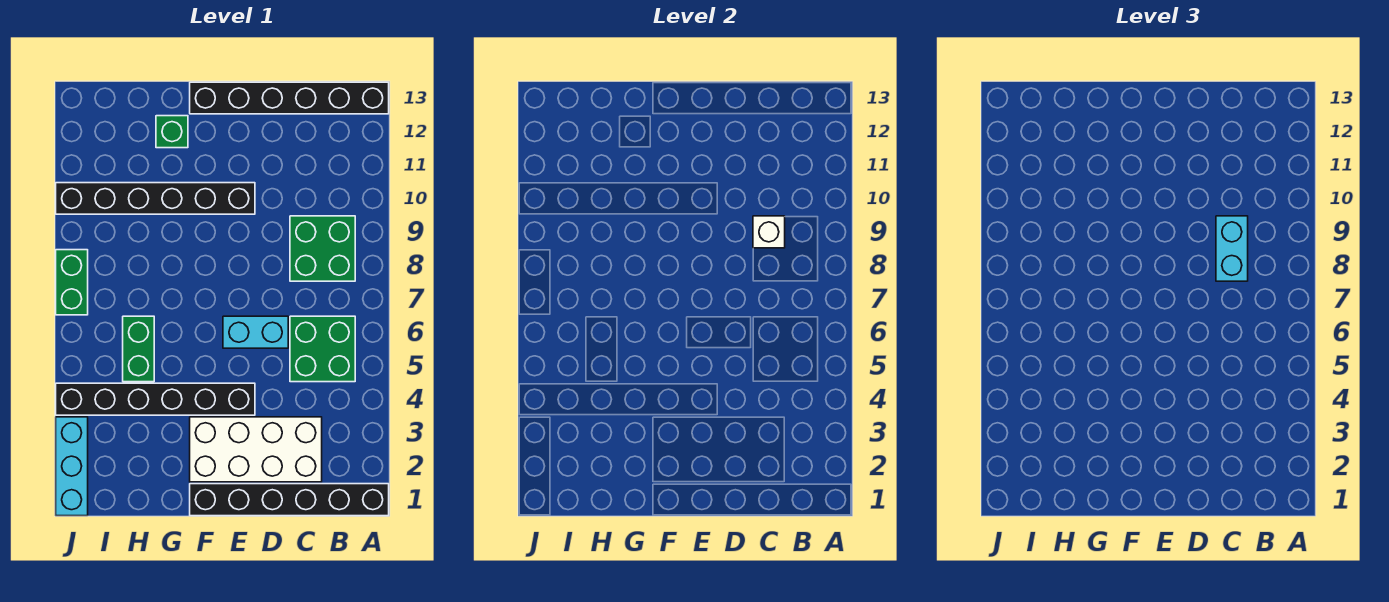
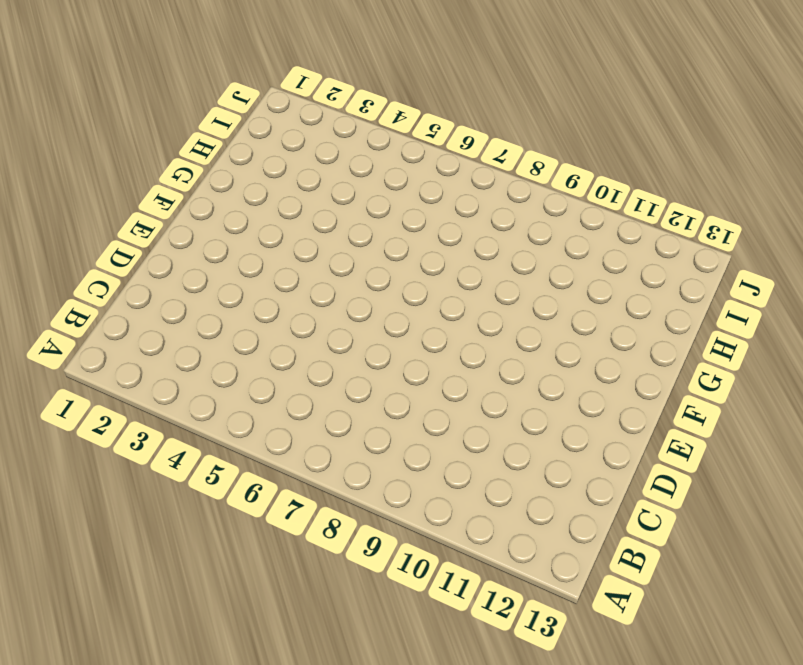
none -> black 1x6 brick [190,484,389,516]
none -> black 1x6 brick [190,82,389,114]
none -> green 2x2 brick [290,316,355,382]

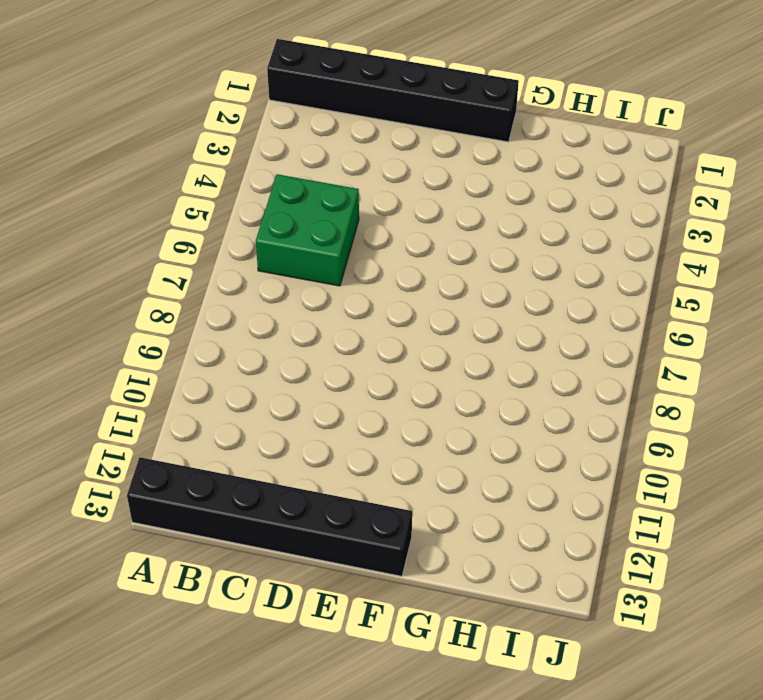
none -> green 2x2 brick [290,216,355,281]
none -> white 2x4 brick [190,417,322,482]
none -> cyan 1x2 brick [223,316,288,348]

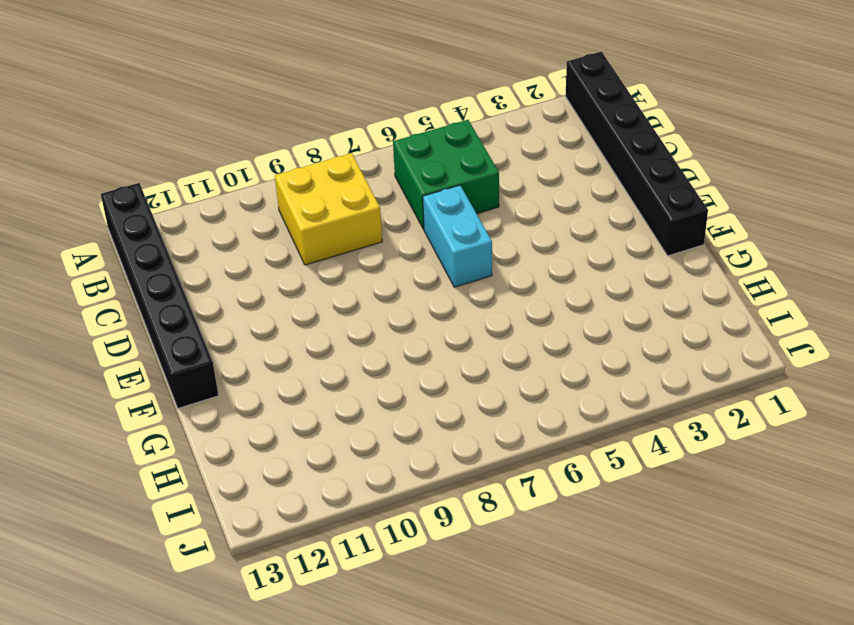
yellow 2x2 brick [275,153,382,265] -> green 2x2 brick [290,216,355,281]
none -> white 2x4 brick [190,417,322,482]
none -> black 1x6 brick [56,383,255,415]
none -> black 1x6 brick [56,183,255,214]

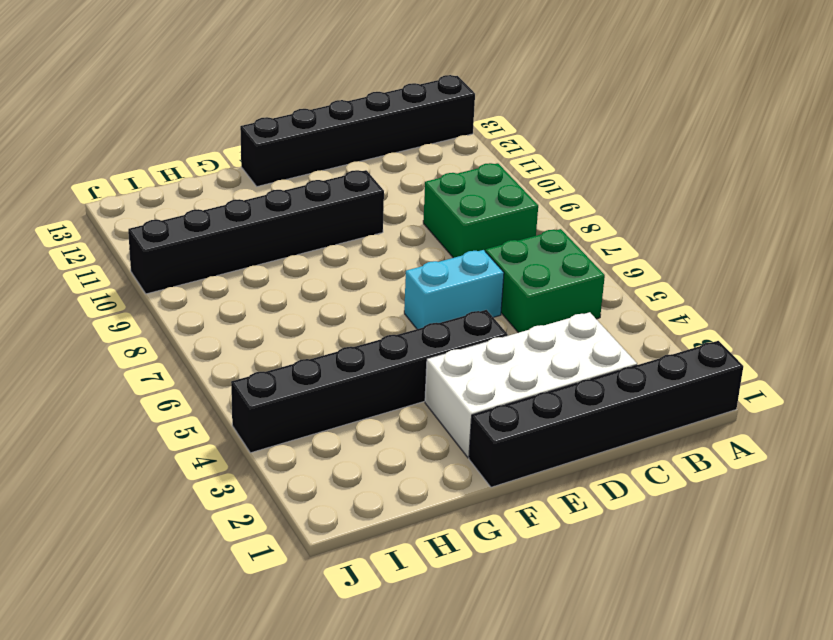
none -> green 1x1 brick [156,116,188,148]
none -> green 1x2 brick [123,316,154,382]
none -> cyan 1x3 brick [56,417,88,516]

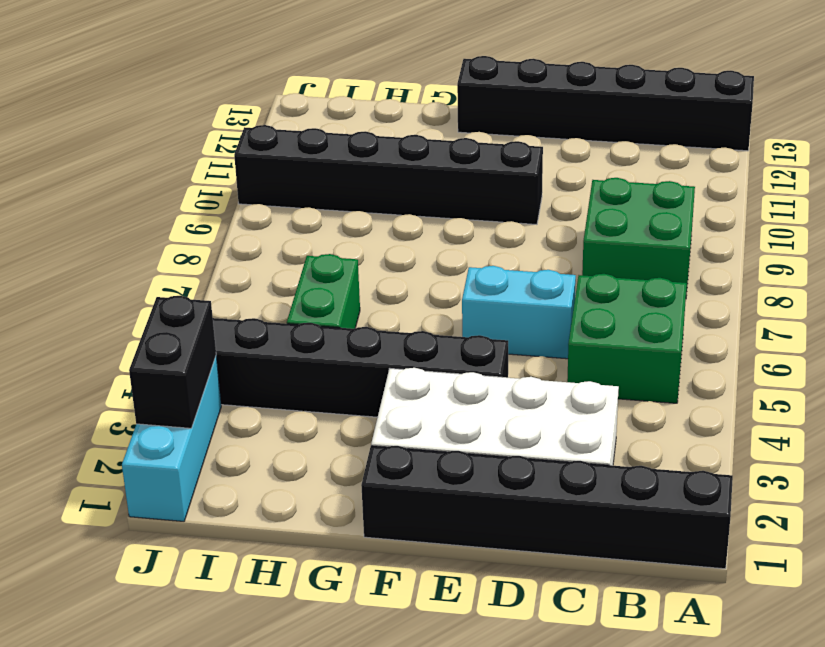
black 1x2 brick [129,296,216,428] -> none
none -> green 1x1 brick [156,116,188,148]
none -> green 1x2 brick [56,250,88,315]
none -> white 1x1 brick [753,216,785,248]

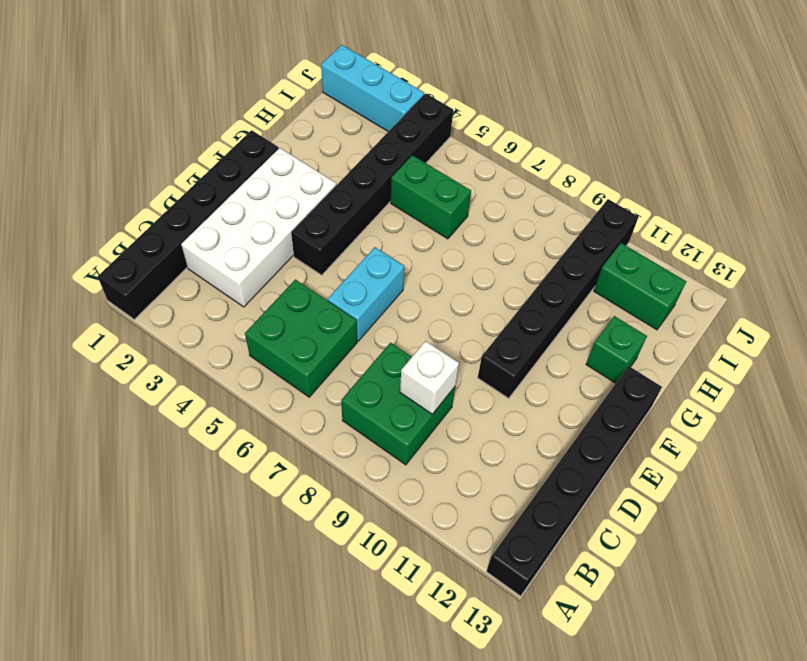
green 1x2 brick [594,243,686,330] -> green 1x2 brick moved to [56,250,88,315]
none -> cyan 1x2 brick [1216,216,1248,281]

